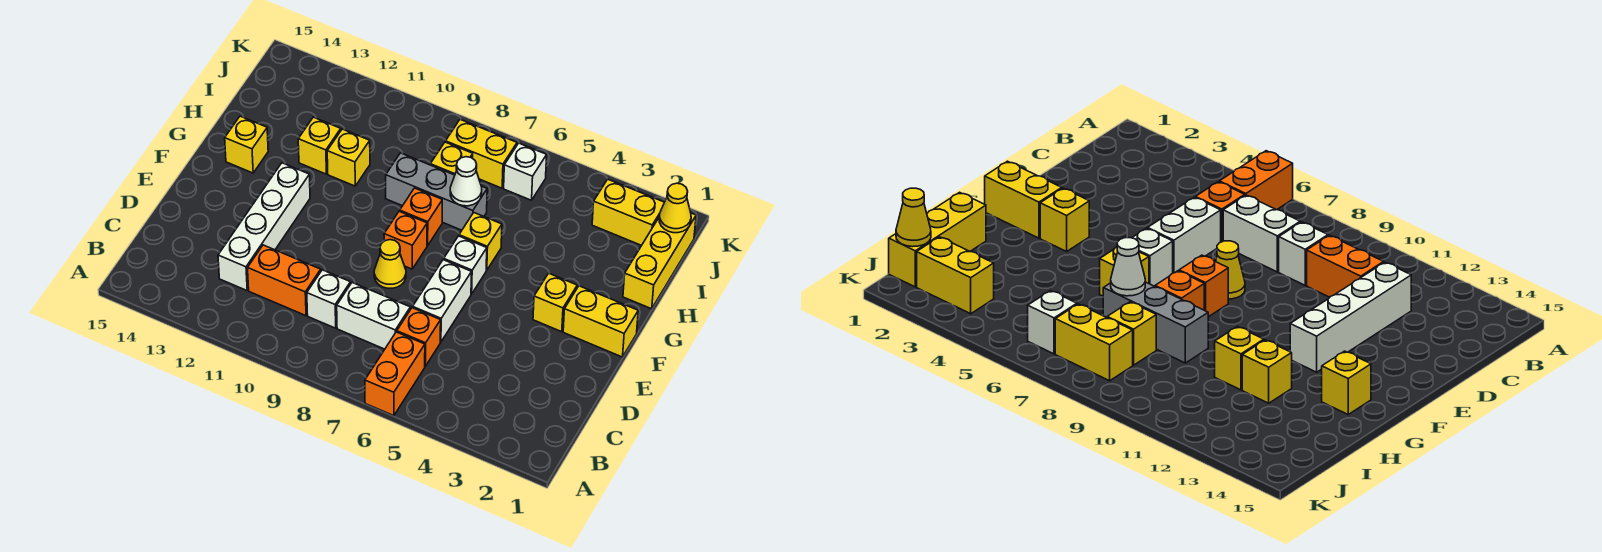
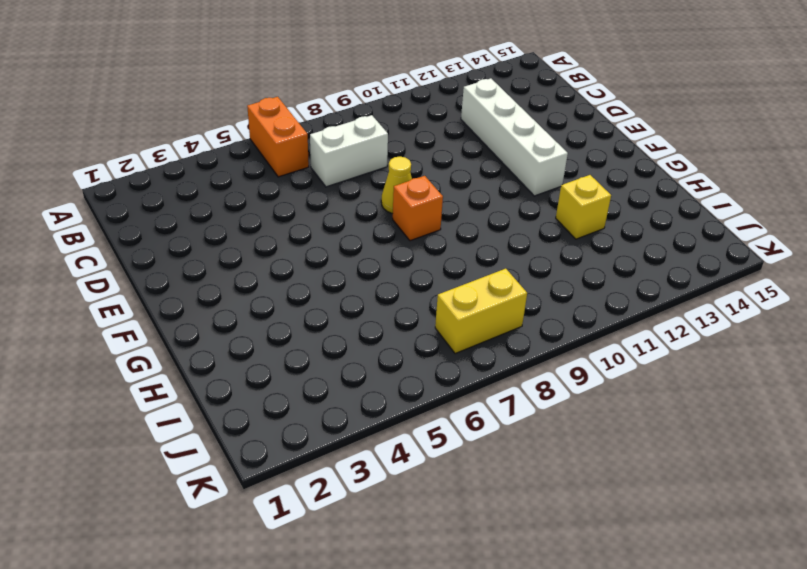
none -> orange 1x1 brick [397,308,441,366]
none -> white 1x1 brick [307,270,350,328]
none -> orange 1x2 brick [248,245,321,316]

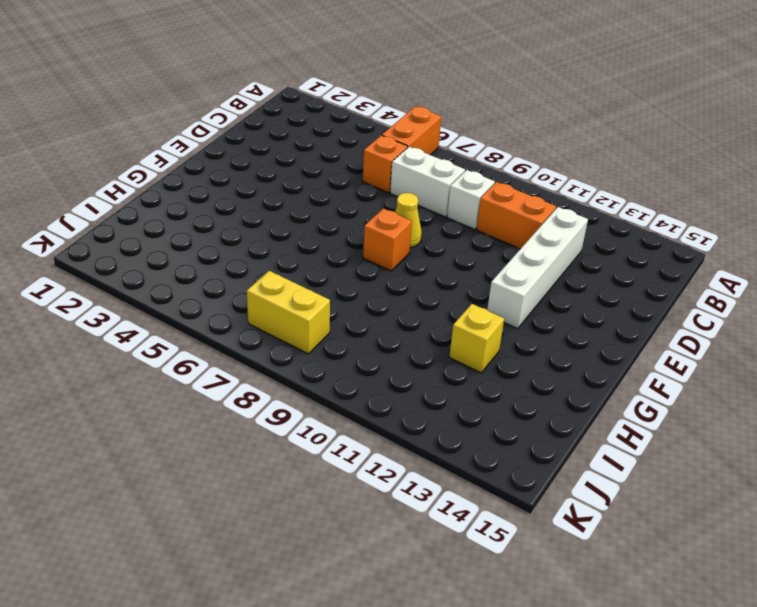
none -> white 1x2 brick [413,260,472,342]
none -> yellow 1x2 brick [563,286,638,357]
none -> yellow 1x1 brick [533,273,577,332]

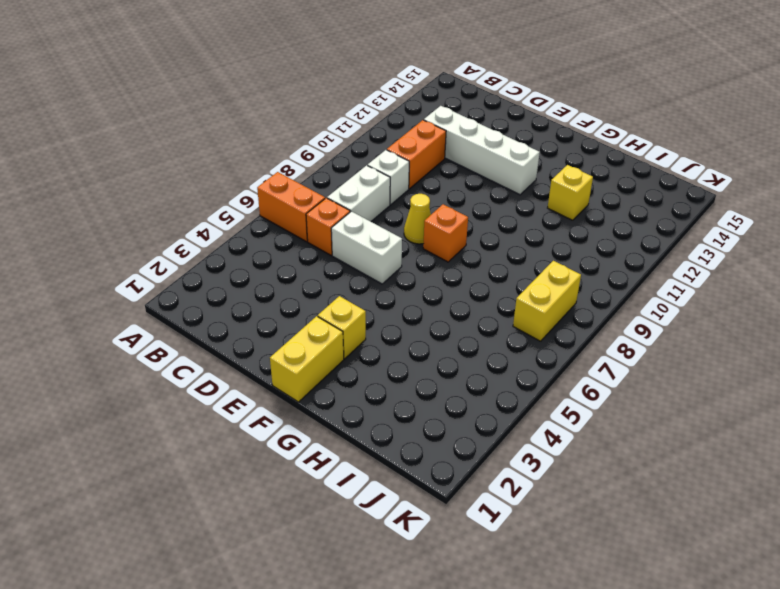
none -> white 1x1 brick [444,236,487,294]
none -> yellow 1x1 brick [459,213,502,270]
none -> orange 1x1 brick [400,188,442,246]

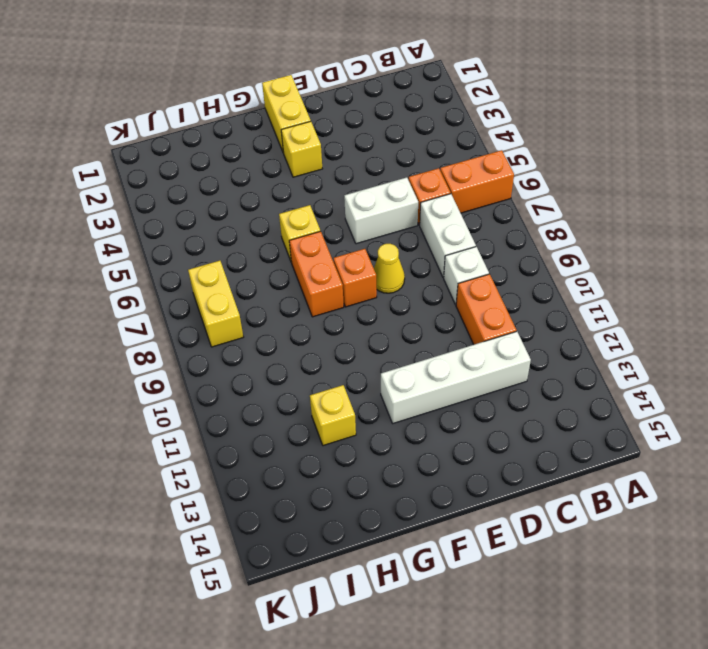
orange 1x2 brick [289,231,344,317] -> orange 1x1 brick [400,188,442,246]
none -> white 1x1 brick [444,236,487,294]
none -> yellow 1x1 brick [225,116,268,173]
none -> yellow 1x3 brick [623,213,696,309]

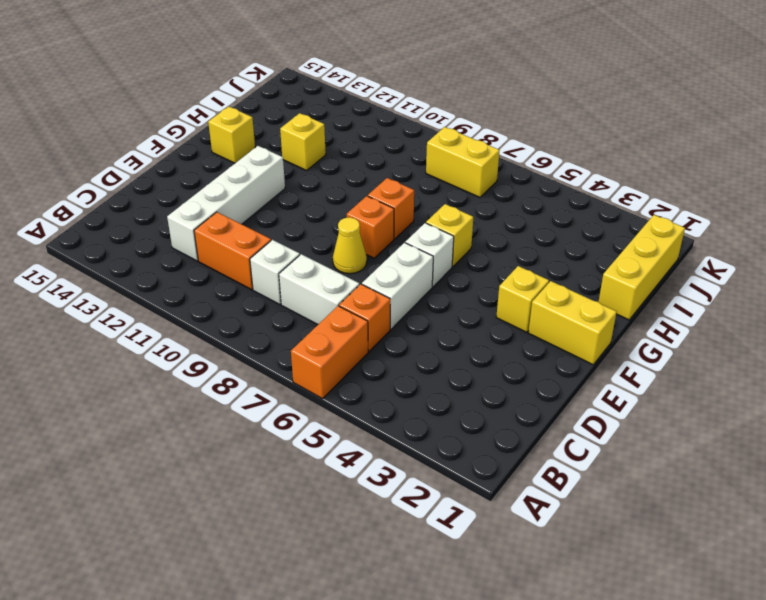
none -> grey 1x3 brick [386,153,487,230]
none -> yellow 1x1 brick [327,129,370,186]
none -> yellow 1x1 brick [430,142,473,175]

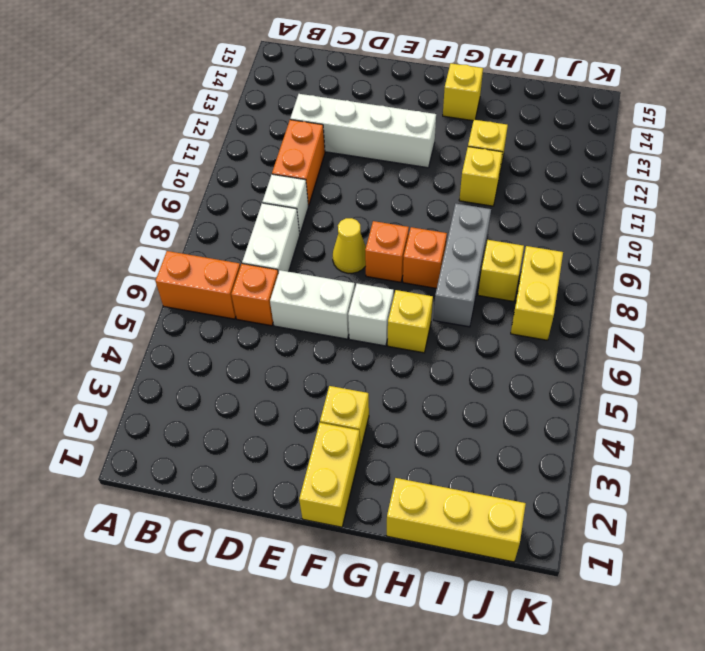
none -> yellow 1x2 brick [592,179,664,245]
none -> white 1x1 brick [504,143,547,200]
none -> white 1x1 cone [450,157,482,206]

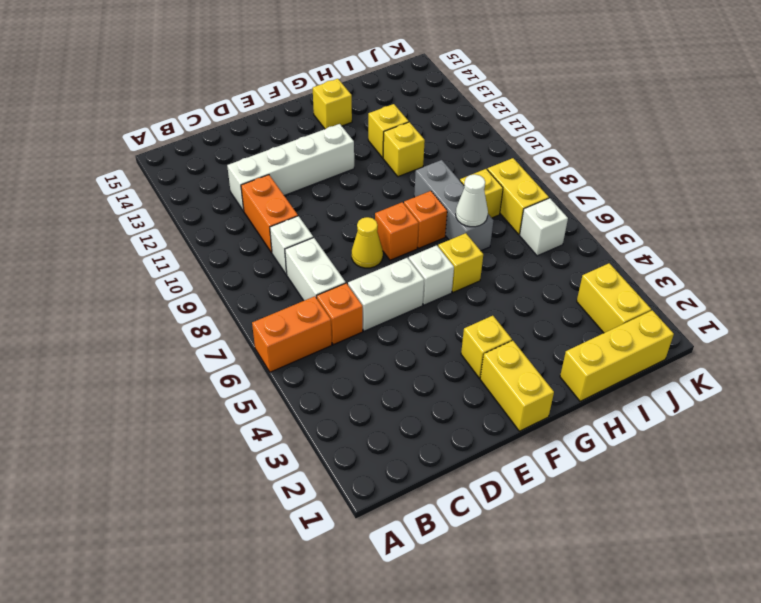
none -> yellow 1x1 cone [659,183,691,233]

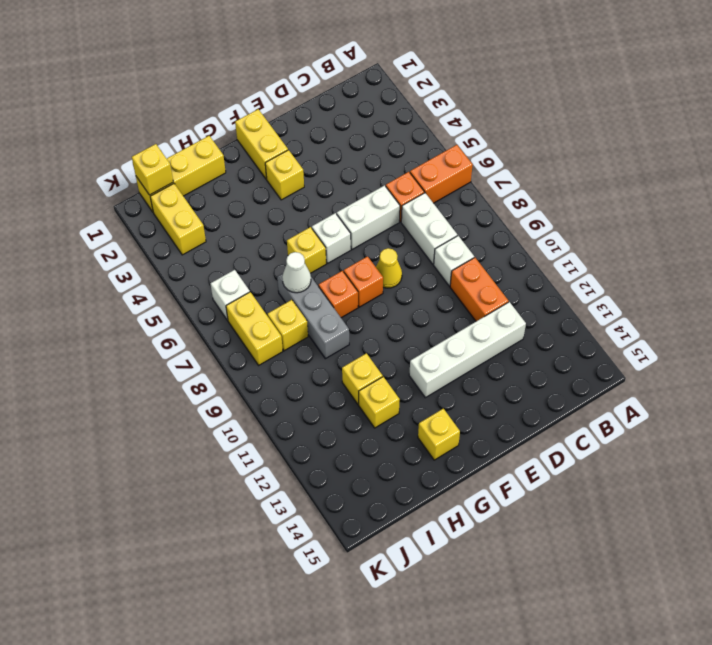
yellow 1x1 brick [132,144,173,195] -> yellow 1x1 cone [659,183,691,233]

